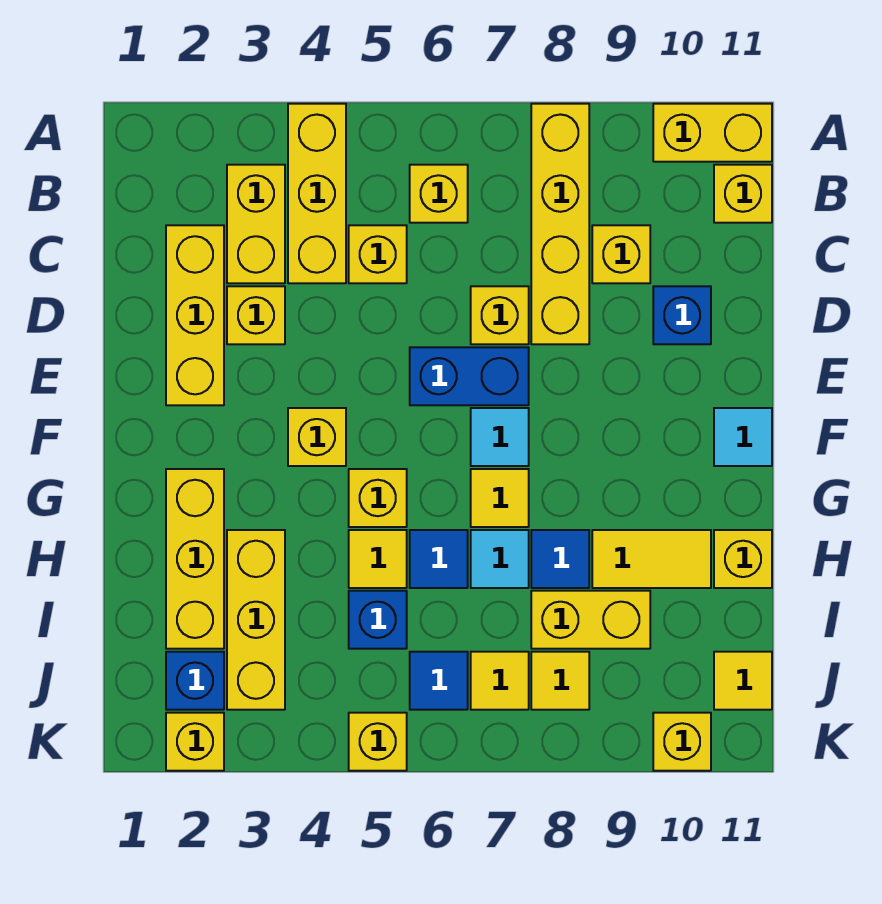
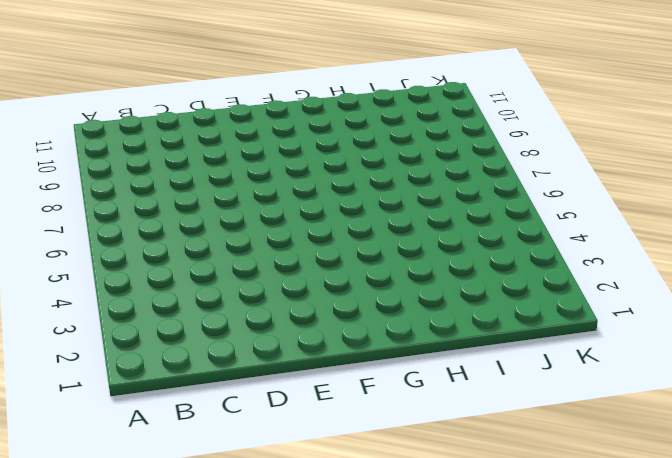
none -> yellow 1x3 brick [288,104,346,283]
none -> yellow 1x4 brick [531,104,589,344]
none -> yellow 1x2 brick [653,104,772,162]
none -> yellow 1x2 brick [227,165,285,283]

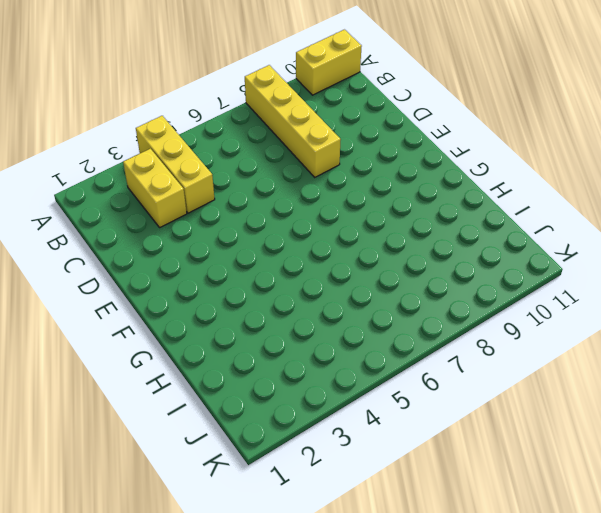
none -> yellow 1x1 brick [410,165,468,223]
none -> yellow 1x1 brick [714,165,772,223]
none -> yellow 1x3 brick [166,225,224,405]
none -> yellow 1x1 brick [349,225,407,283]

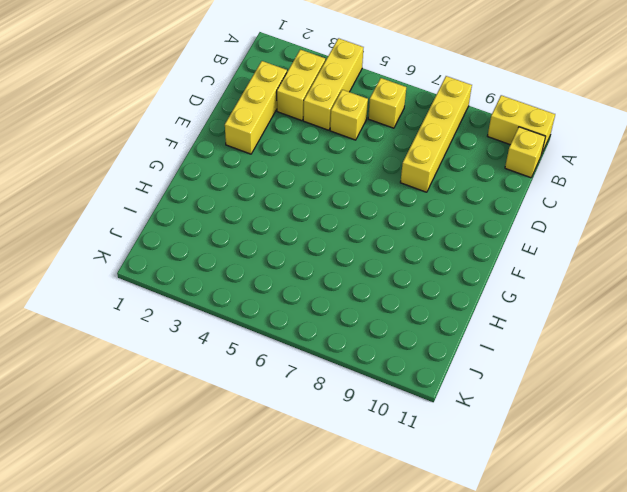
none -> yellow 1x1 brick [592,225,650,283]
none -> yellow 1x1 brick [227,286,285,344]
none -> yellow 1x1 brick [471,286,529,344]
none -> blue 1x1 brick [653,286,711,344]

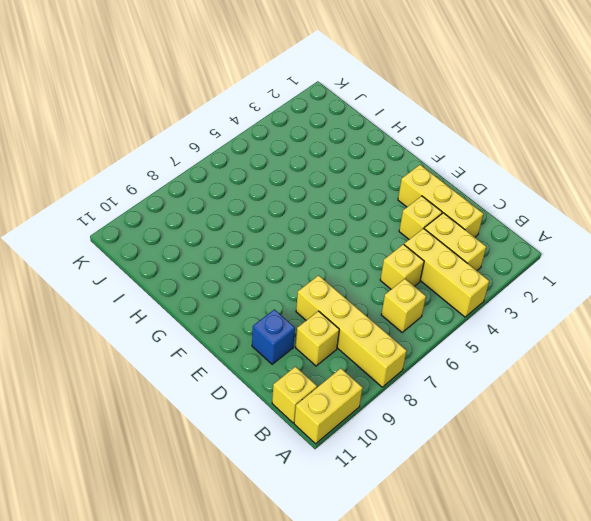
none -> yellow 1x1 brick [471,286,529,344]
none -> blue 1x2 brick [410,347,529,405]
none -> yellow 1x1 brick [288,408,346,466]
none -> cyan 1x1 tile [471,408,529,466]

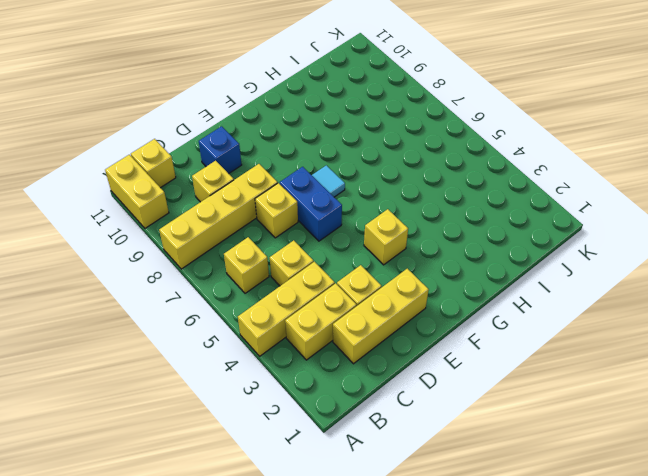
none -> cyan 1x1 tile [714,408,772,466]
none -> yellow 1x3 brick [166,469,224,649]
none -> yellow 1x1 brick [349,469,407,527]
none -> yellow 1x1 tile [471,469,529,527]

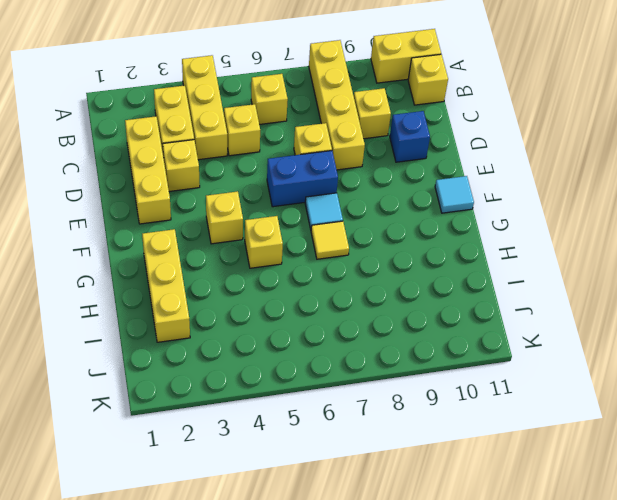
none -> yellow 1x3 brick [227,530,285,710]
none -> yellow 1x1 tile [349,530,407,588]
none -> blue 1x1 tile [410,530,468,588]
none -> cyan 1x1 tile [471,530,529,588]

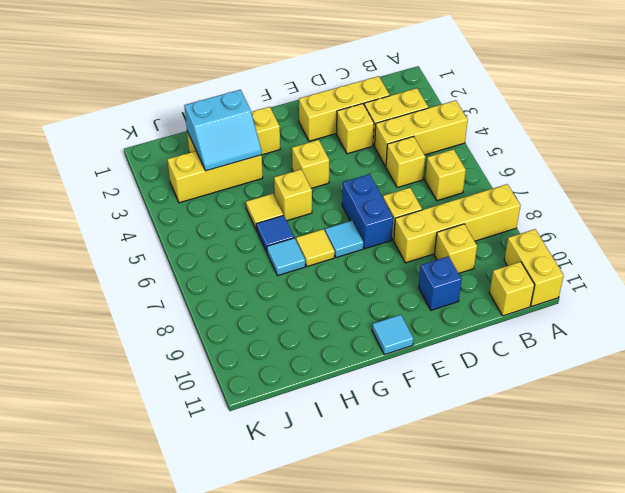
cyan 2x2 slope [184,90,262,171] -> none
none -> blue 1x1 tile [531,530,589,588]
none -> yellow 1x2 tile [592,530,711,588]
none -> yellow 1x1 brick [714,530,772,588]
none -> blue 1x1 brick [349,591,407,649]

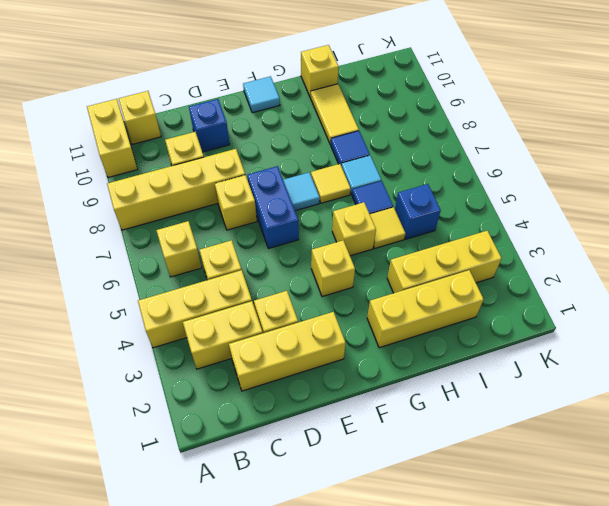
none -> yellow 1x2 brick [531,591,650,649]
none -> blue 1x1 brick [166,652,224,710]
none -> blue 1x1 tile [410,652,468,710]
none -> yellow 1x1 tile [471,652,529,710]

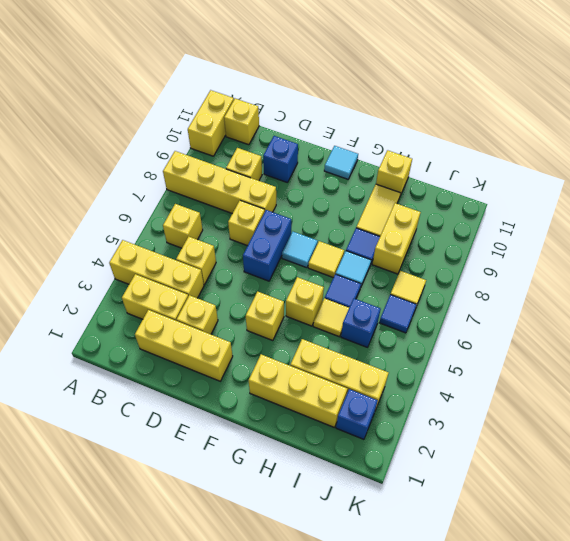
none -> yellow 1x1 tile [531,652,589,710]
none -> yellow 1x1 tile [714,652,772,710]
none -> yellow 1x1 brick [166,713,224,771]
none -> yellow 1x1 brick [349,713,407,771]

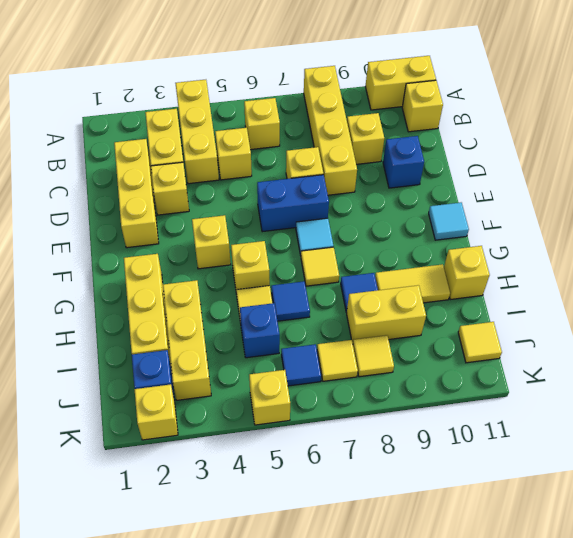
none -> cyan 1x1 tile [471,530,529,588]
none -> yellow 1x1 brick [653,713,711,771]

